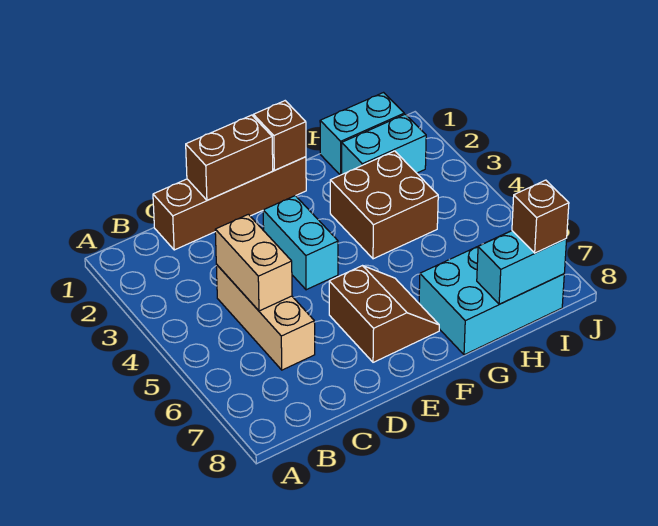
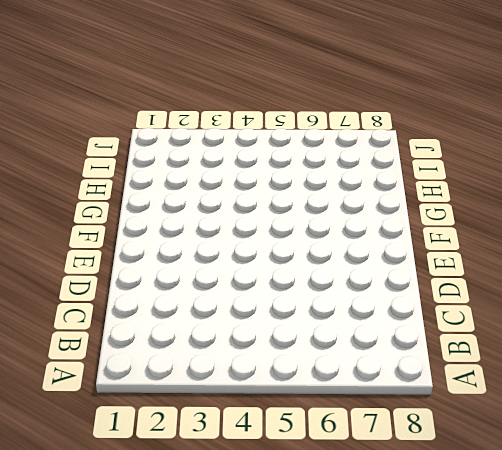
none -> brown 1x4 brick [153,157,306,250]
none -> tan 1x3 brick [216,265,315,370]
none -> cyan 1x2 brick [263,196,338,290]

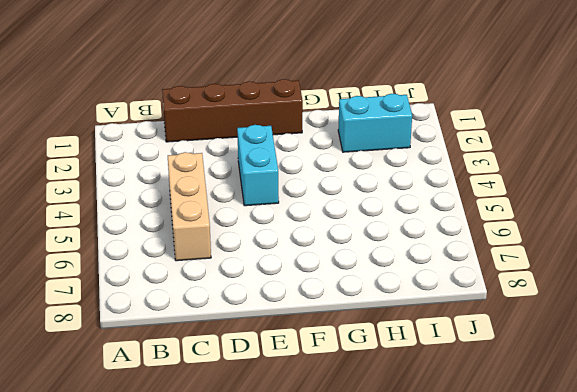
none -> brown 2x2 slope [329,266,439,362]
none -> brown 2x2 brick [330,151,438,259]
none -> cyan 2x3 brick [419,236,564,355]

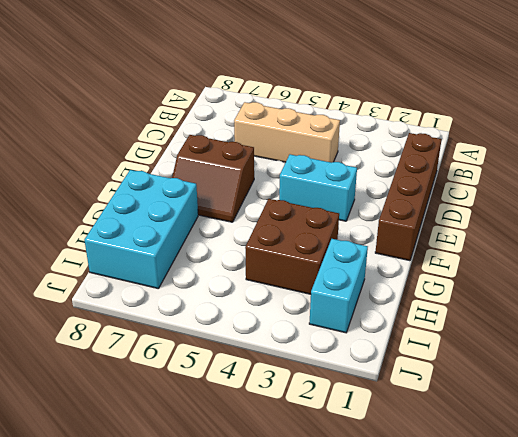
none -> cyan 1x2 brick [320,93,404,175]
none -> tan 1x2 brick [215,214,292,311]
none -> brown 1x2 brick [186,115,273,200]

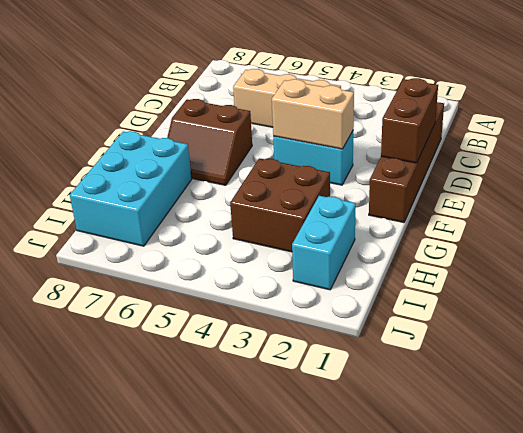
tan 1x2 brick [272,79,354,149] -> tan 1x2 brick moved to [215,214,292,311]
none -> cyan 1x2 brick [320,93,404,175]
none -> brown 1x1 brick [253,101,306,170]
none -> cyan 1x2 brick [477,231,567,304]

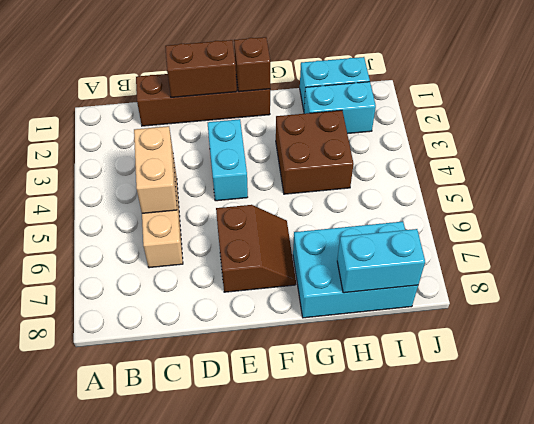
none -> brown 1x1 brick [512,180,569,253]

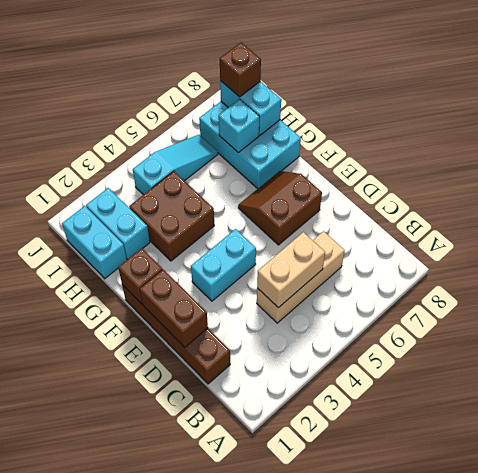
cyan 1x1 brick [219,99,259,152] -> none
cyan 1x3 slope [133,135,218,195] -> none

